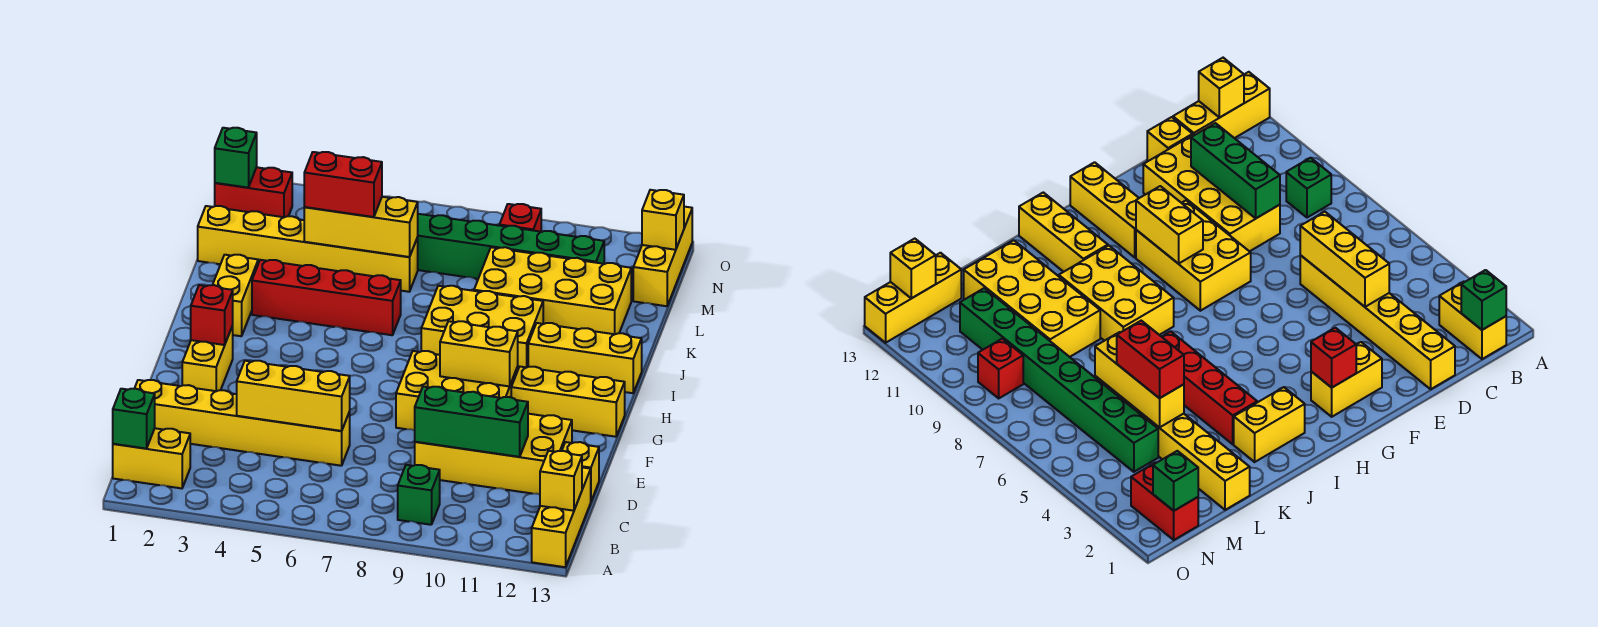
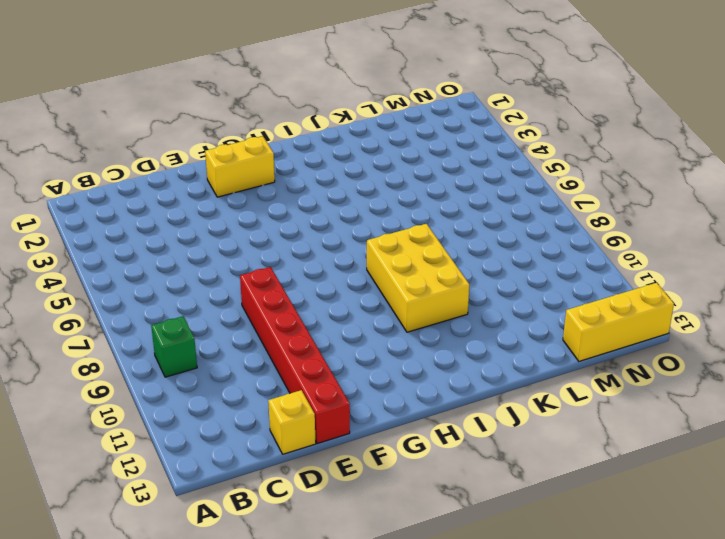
red 1x6 brick [240,267,350,443] -> yellow 2x4 brick [415,414,572,494]
none -> yellow 1x3 brick [532,467,591,567]
none -> yellow 1x2 brick [113,428,190,488]
none -> yellow 1x6 brick [134,380,350,466]

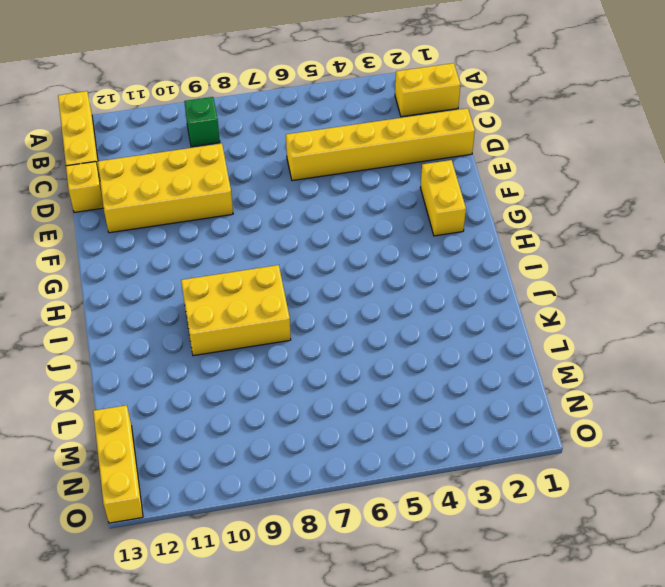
none -> yellow 2x3 brick [396,351,518,430]
none -> yellow 1x3 brick [511,367,625,437]
none -> yellow 1x2 brick [213,255,258,336]

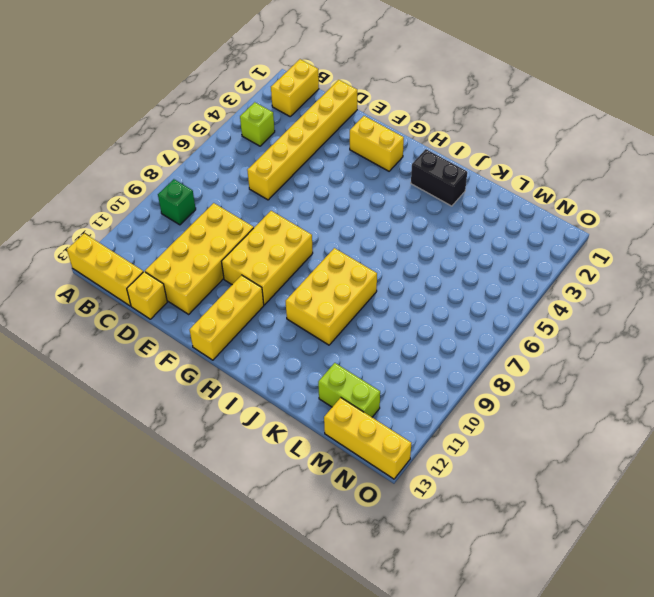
lime 1x1 brick [240,102,275,146] -> none
black 1x2 brick [411,149,467,206] -> yellow 1x2 brick [213,255,258,336]
lime 1x2 brick [318,363,380,417] -> yellow 2x4 brick [474,247,631,334]
none -> yellow 1x3 brick [528,323,642,393]
none -> red 1x4 brick [252,260,401,335]
none -> yellow 1x6 brick [198,206,418,292]

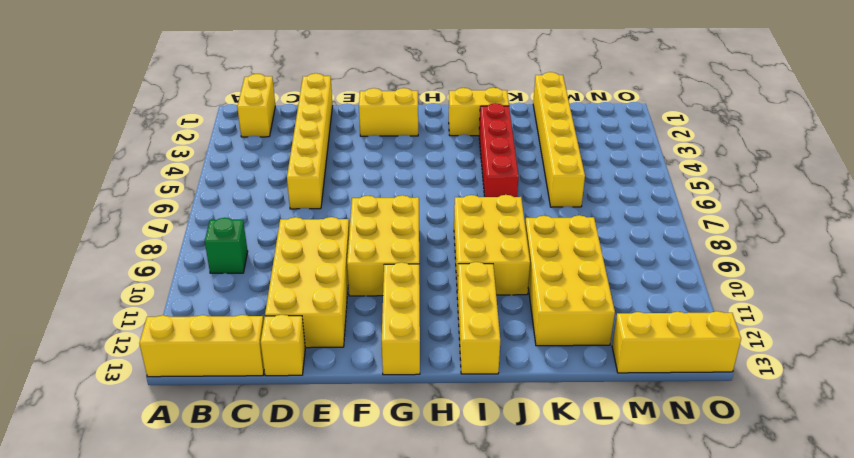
none -> green 1x8 brick [417,214,604,279]
none -> red 1x2 brick [215,167,292,217]
none -> red 1x1 brick [500,204,541,232]

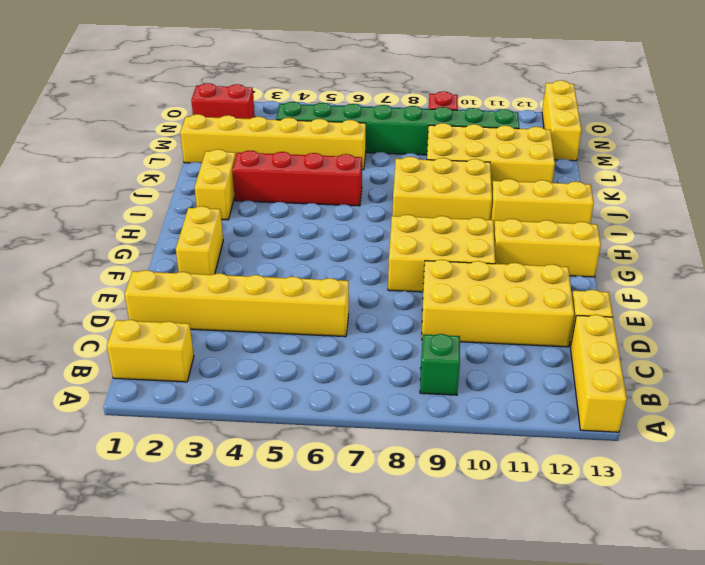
none -> green 1x1 brick [113,389,155,449]
none -> yellow 1x1 brick [540,451,582,511]
none -> yellow 1x3 brick [237,361,350,431]

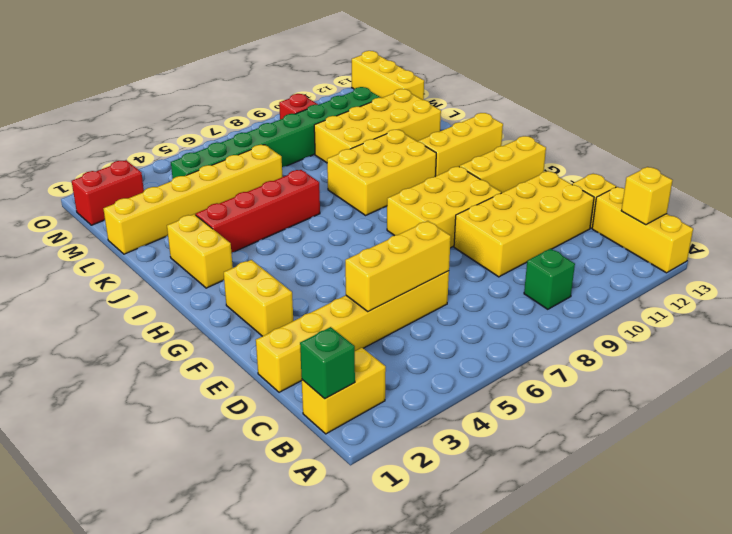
none -> green 1x3 brick [415,387,528,457]
none -> red 1x1 brick [191,285,233,345]
none -> yellow 1x2 brick [440,321,518,386]

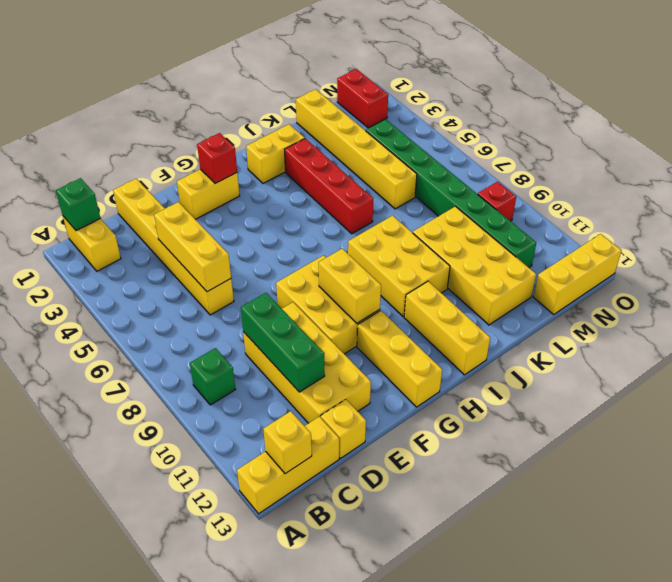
none -> yellow 1x3 brick [304,197,418,257]
none -> green 1x1 brick [215,128,257,188]
none -> yellow 1x1 brick [642,190,684,250]

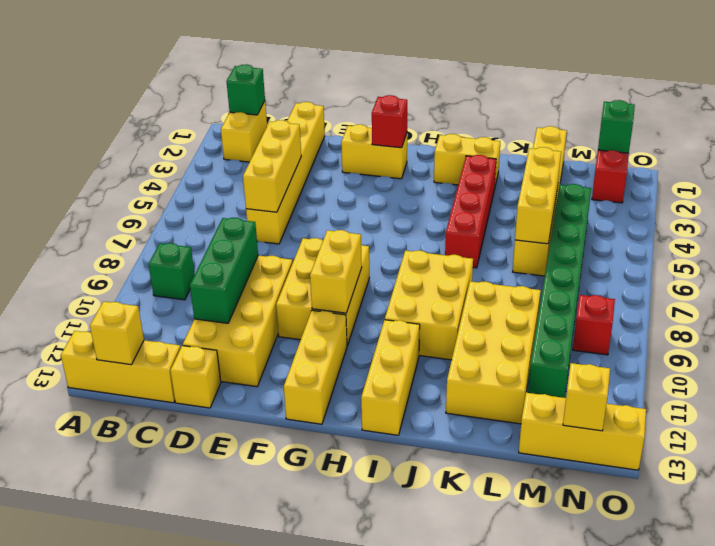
none -> red 1x2 brick [304,152,382,217]

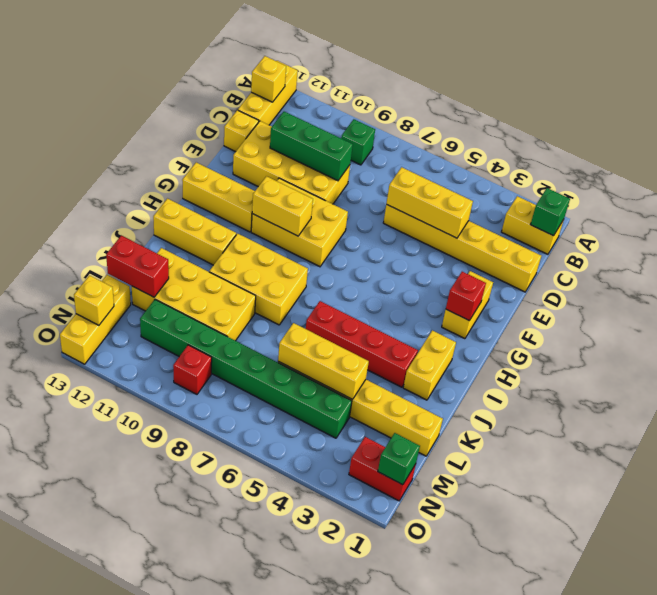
red 1x2 brick [106,236,169,297] -> red 1x2 brick moved to [304,152,382,217]

